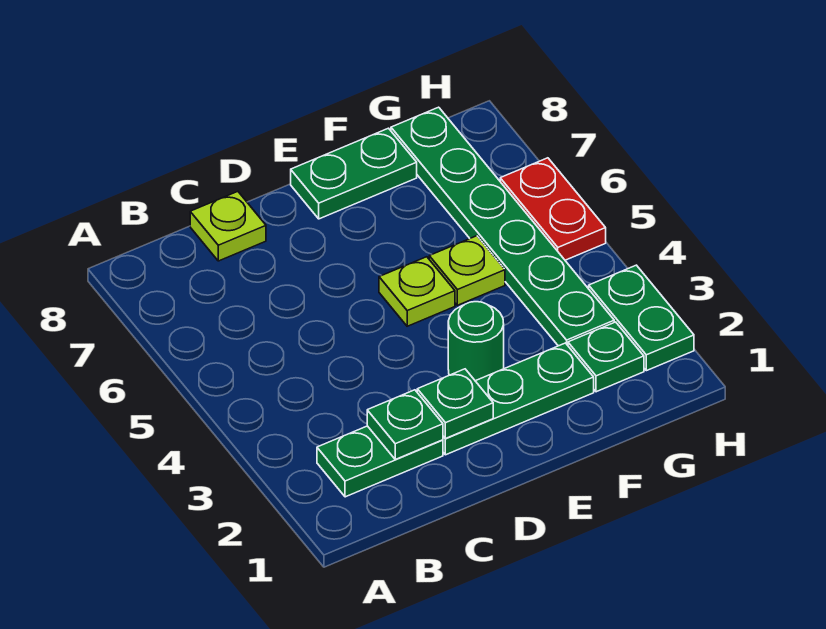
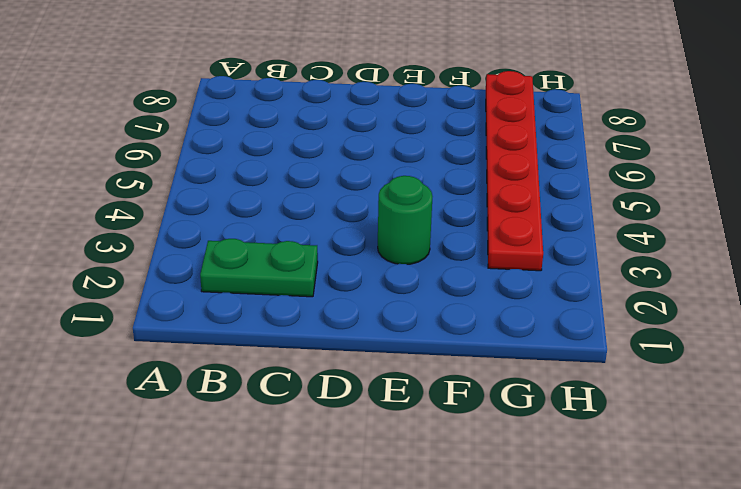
red 1x6 plate [486,71,543,271] -> green 1x6 plate [391,107,614,346]
none -> lime 1x1 plate [190,192,266,261]
none -> green 1x3 plate [443,343,594,455]
none -> lime 1x1 plate [379,257,455,326]

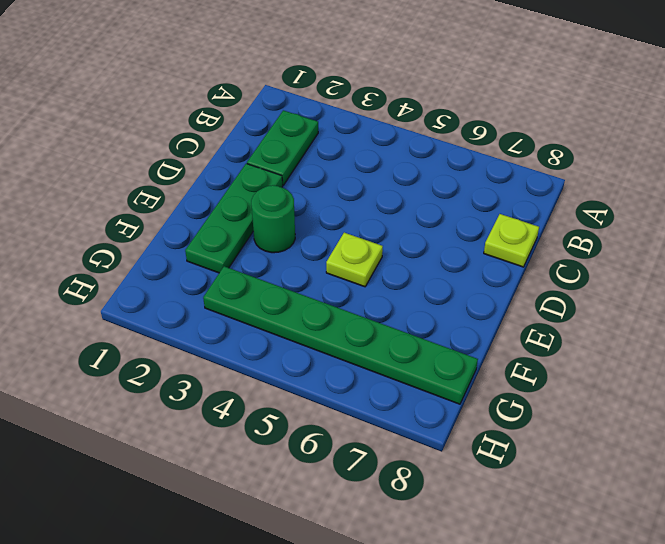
none -> green 1x2 plate [291,128,417,219]
none -> lime 1x1 plate [429,236,505,305]
none -> green 1x1 plate [568,322,644,392]

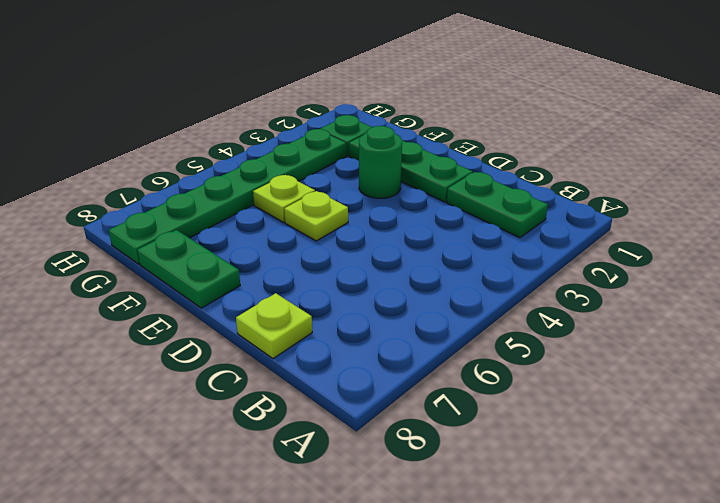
none -> green 1x2 plate [589,265,694,371]
none -> red 1x2 plate [500,158,606,260]
none -> green 1x1 plate [367,390,443,459]

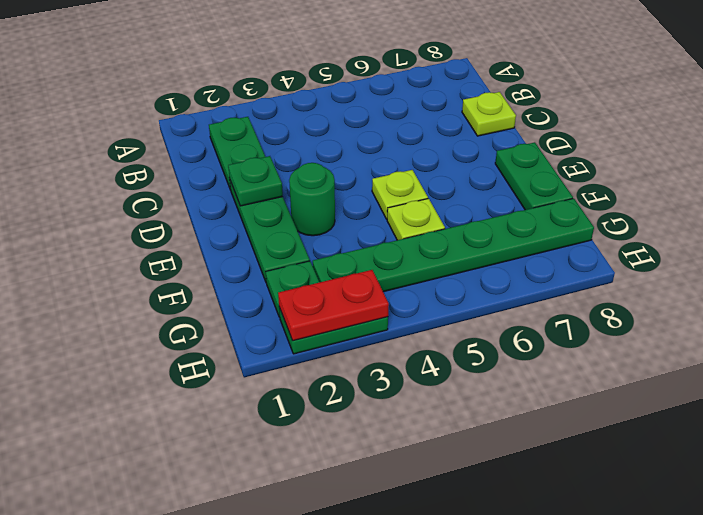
red 1x2 plate [278,270,389,341] -> red 1x2 plate moved to [500,158,606,260]
none -> green 1x1 plate [367,390,443,459]

